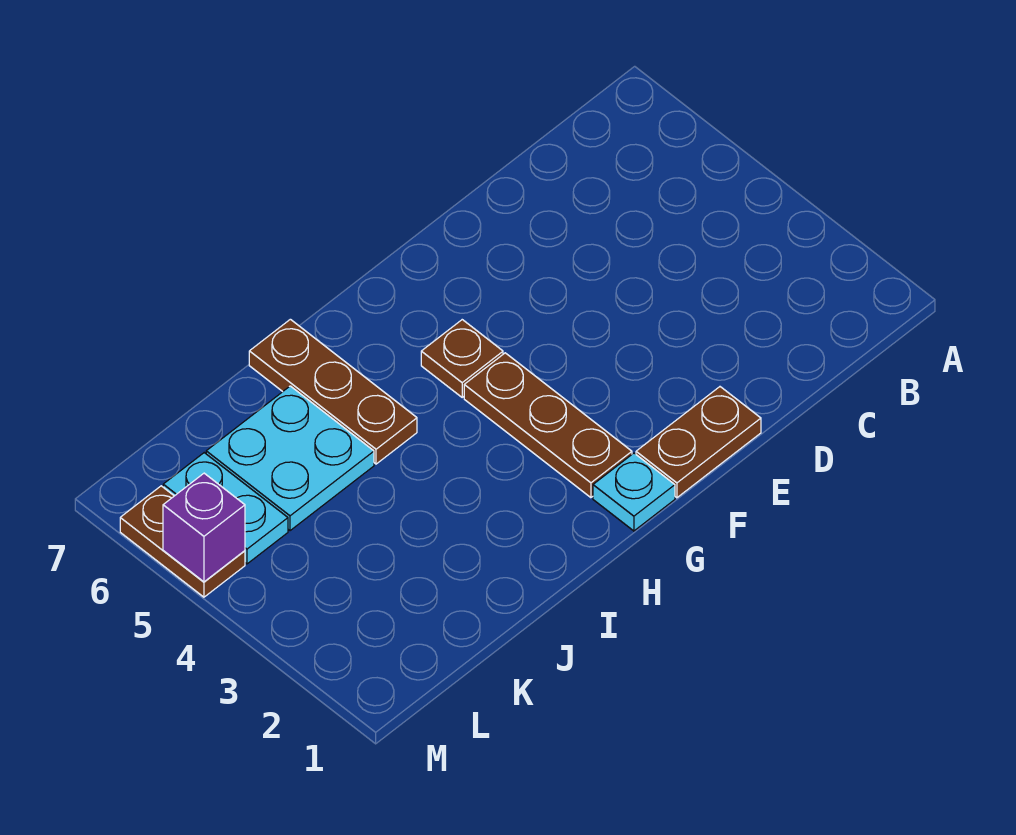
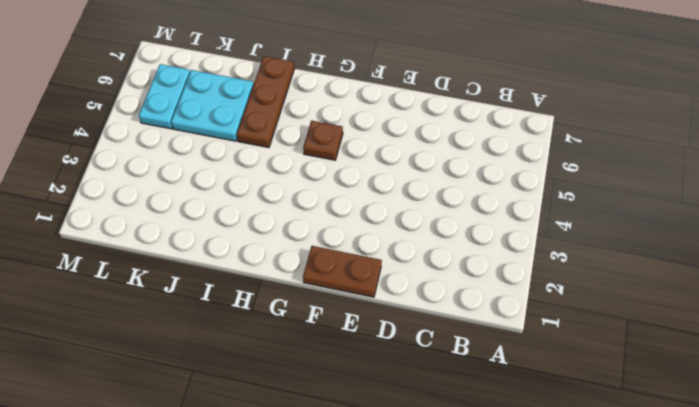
none -> cyan 1x1 plate [593,453,675,531]
none -> brown 1x3 plate [464,353,632,498]

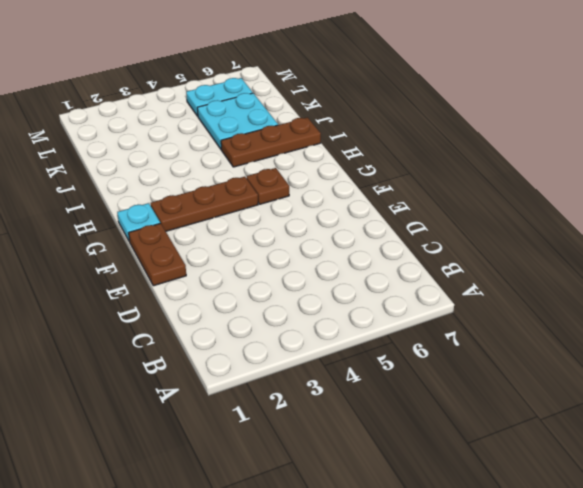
none -> brown 1x2 plate [120,486,245,597]
none -> purple 1x1 brick [163,473,245,582]

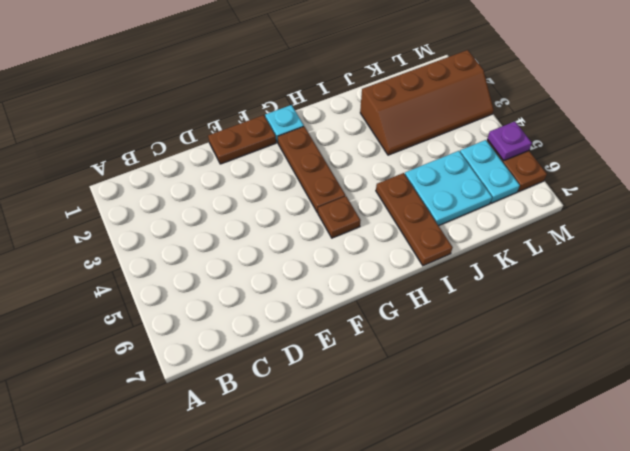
brown 2x4 slope [360,50,494,155] -> none
purple 1x1 plate [487,122,532,161] -> purple 1x1 brick [163,473,245,582]

